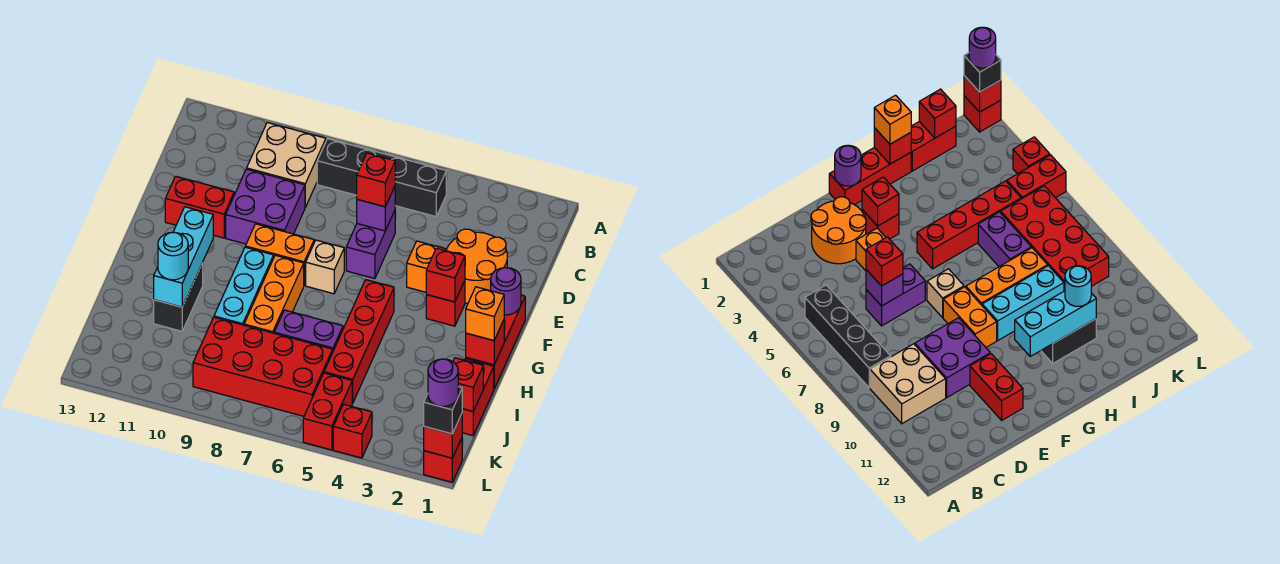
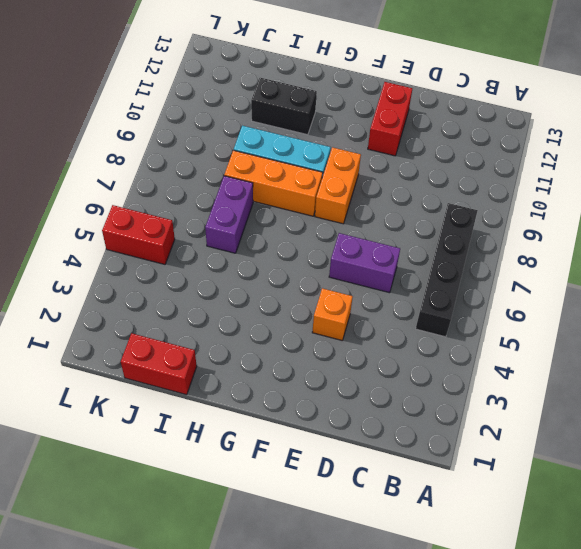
none -> tan 2x2 brick [247,123,326,207]
none -> orange 2x2 round brick [446,229,507,303]
none -> purple 2x2 brick [226,169,305,244]
none -> red 1x3 brick [466,295,525,388]

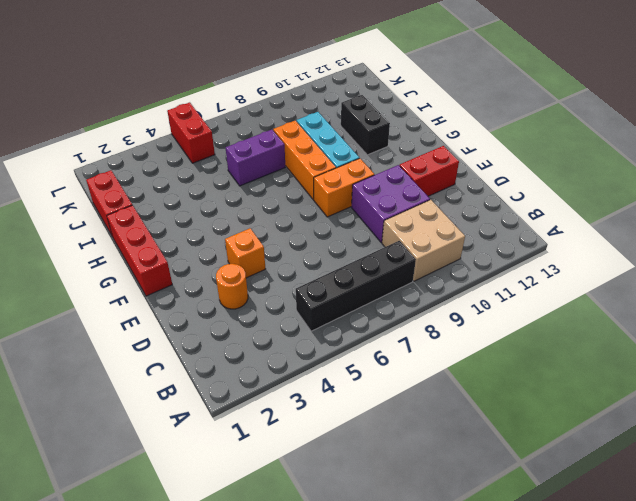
orange 1x1 round brick [216,264,248,309] -> orange 2x2 round brick [446,229,507,303]
none -> purple 1x2 brick [346,211,395,279]
none -> red 1x1 brick [426,281,465,326]
none -> tan 1x1 brick [306,240,344,294]
none -> red 1x4 brick [324,280,394,403]

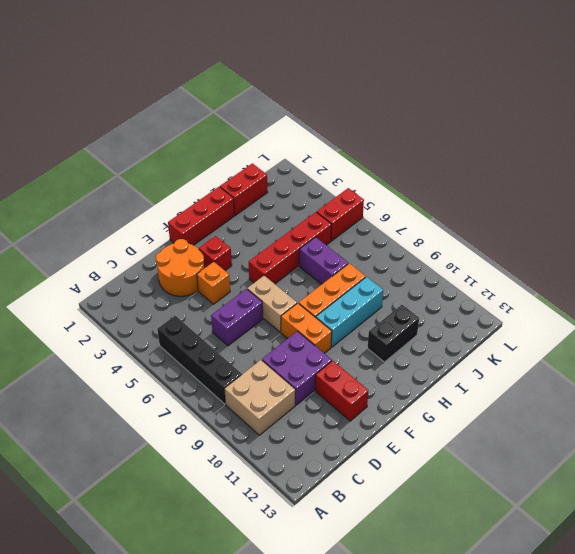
tan 1x2 brick [247,276,297,332] -> tan 1x1 brick [306,240,344,294]
none -> red 2x4 brick [193,317,333,416]
none -> red 1x1 brick [424,438,462,482]
none -> red 1x1 brick [333,404,372,458]
none -> purple 1x1 brick [357,187,395,231]

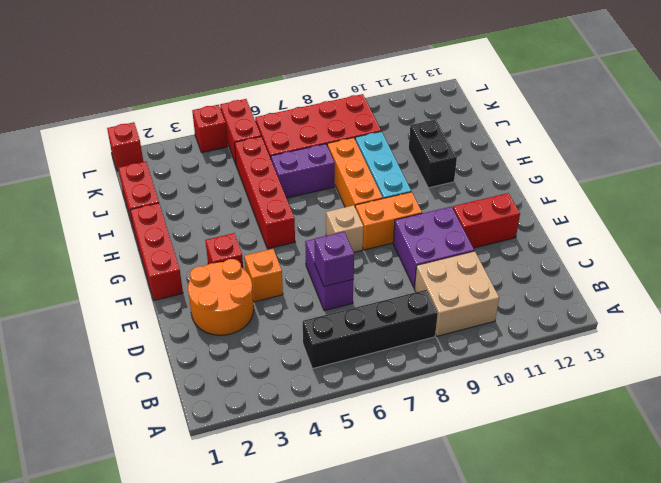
none -> purple 1x1 round brick [491,268,521,315]
none -> red 1x1 brick [426,248,465,302]
none -> cyan 1x3 brick [154,207,213,307]
none -> red 1x1 brick [466,320,504,365]

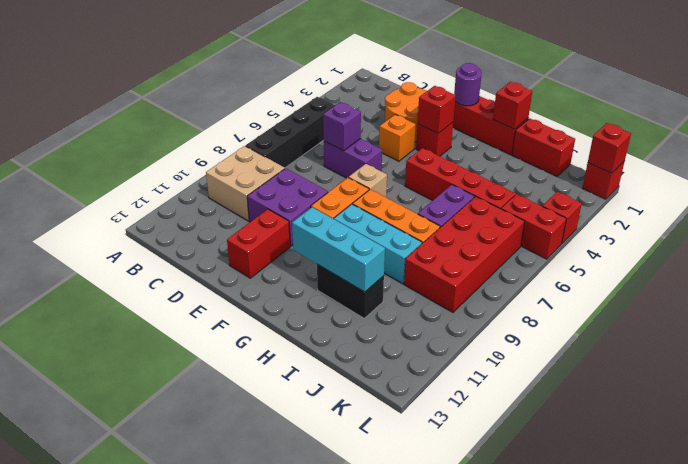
none -> red 1x1 brick [453,358,483,411]
none -> red 1x1 brick [357,153,395,207]
none -> orange 1x1 brick [466,287,504,341]
none -> cyan 1x1 round brick [158,232,188,280]

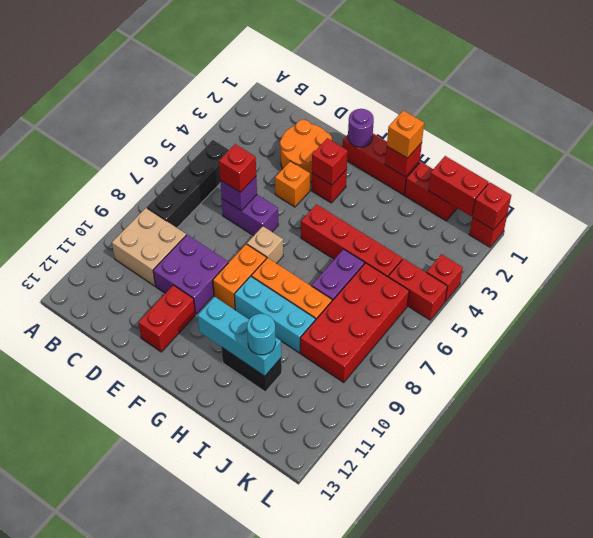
red 1x2 brick [428,156,489,216] -> red 1x1 brick [453,358,483,411]
none -> black 1x1 brick [424,387,462,434]
none -> purple 1x1 round brick [428,359,458,406]

